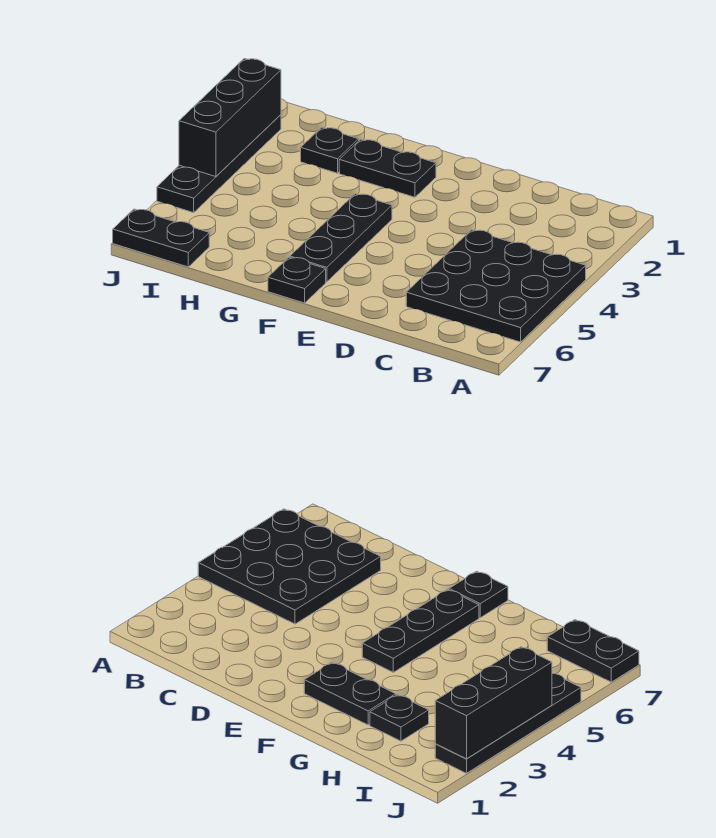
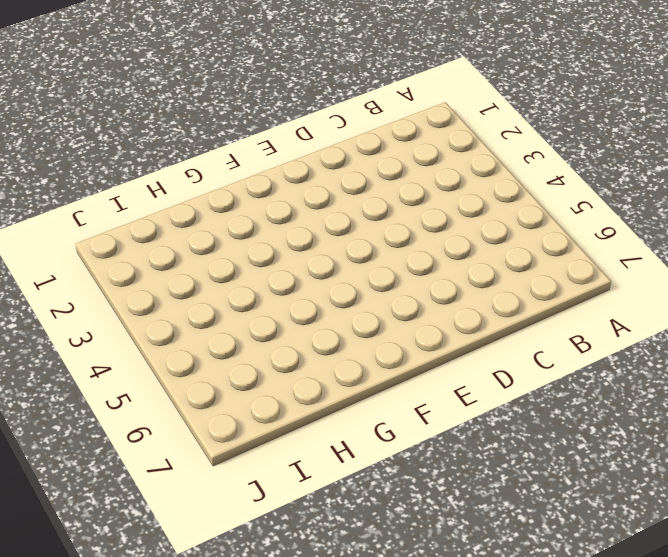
none -> black 3x3 plate [406,230,586,342]
none -> black 1x2 plate [339,139,436,197]

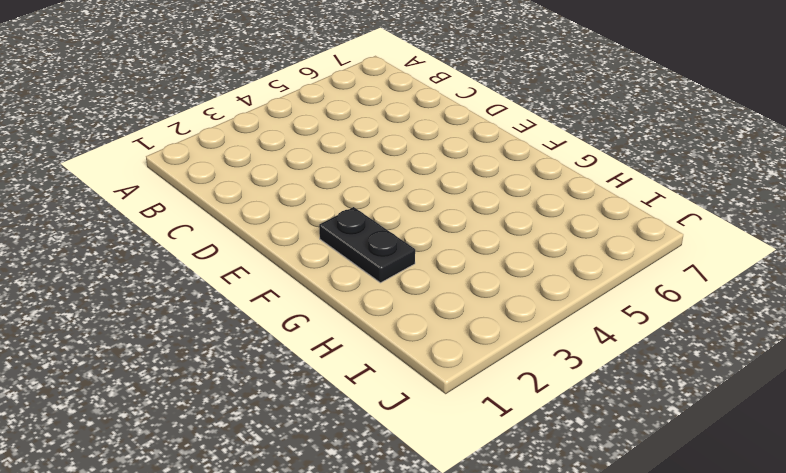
none -> black 3x3 plate [406,230,586,342]
none -> black 1x3 plate [290,194,392,282]

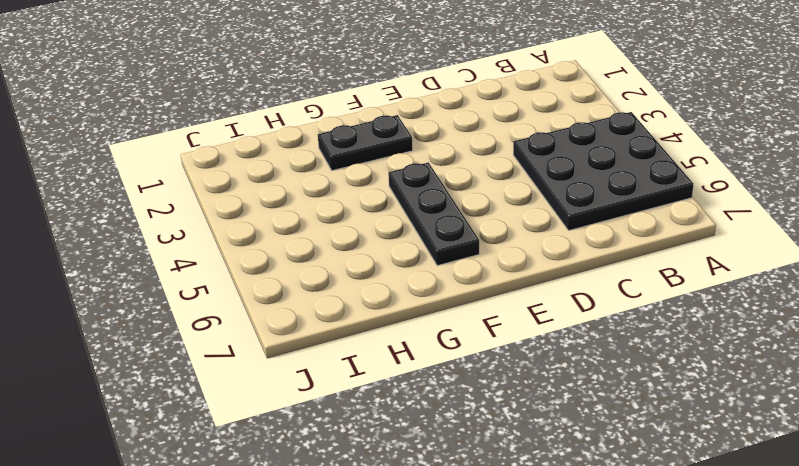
none -> black 1x1 plate [268,257,326,303]
none -> black 1x1 plate [301,127,359,173]

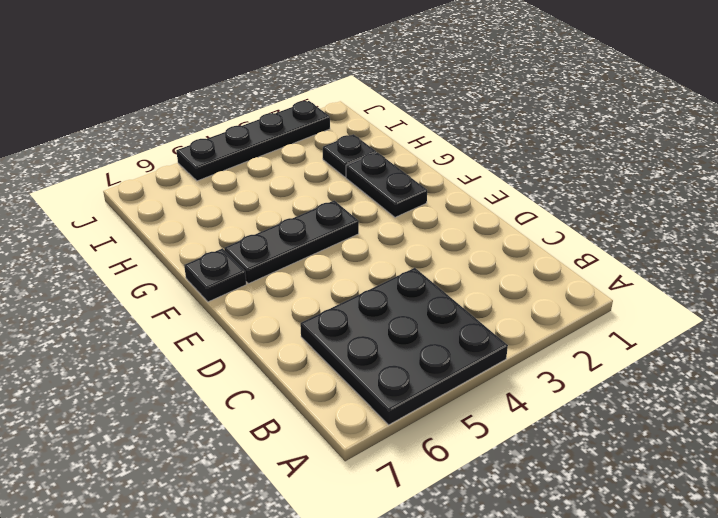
none -> black 1x2 plate [113,209,209,267]
none -> black 1x3 brick [179,59,281,177]

